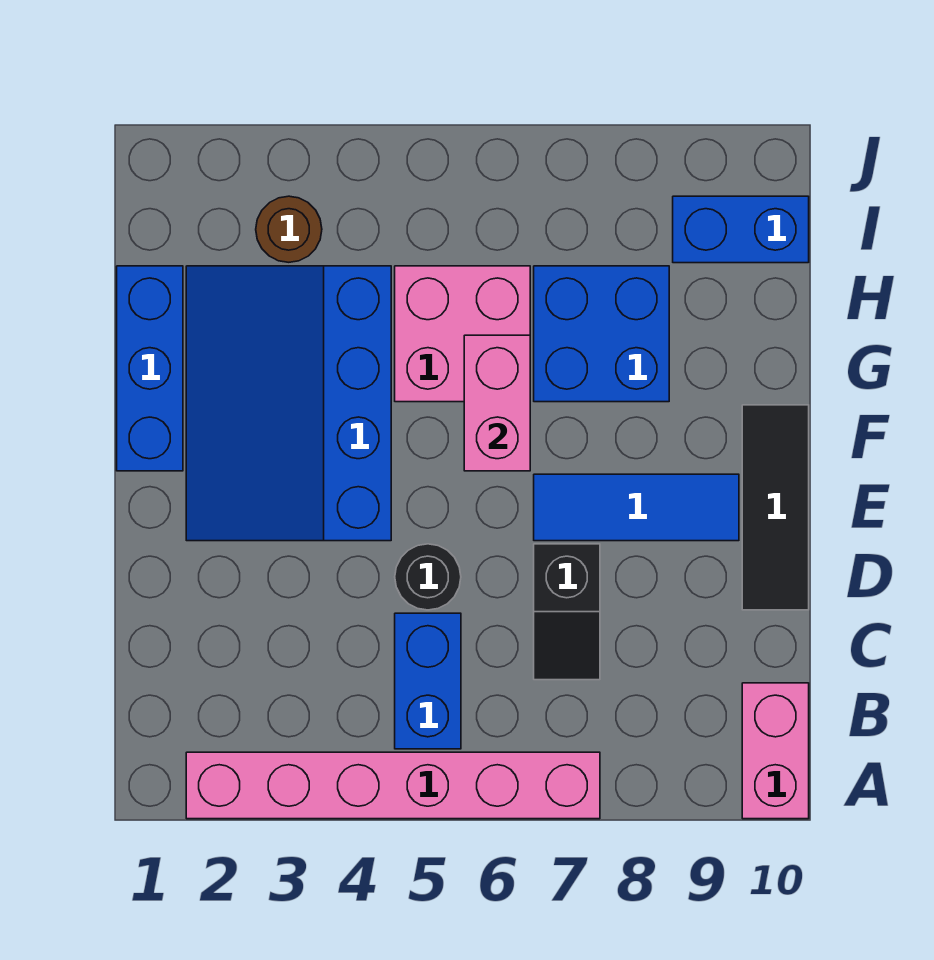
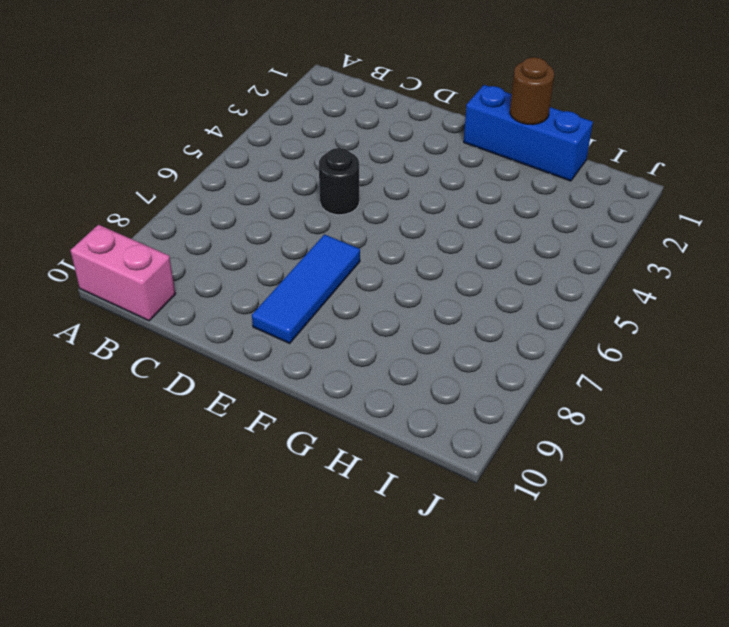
brown 1x1 round brick [510,57,554,125] -> brown 1x1 round brick moved to [256,196,322,262]
none -> pink 1x6 brick [186,752,600,819]
none -> blue 1x2 brick [395,613,461,749]
none -> black 1x2 slope [534,544,600,680]

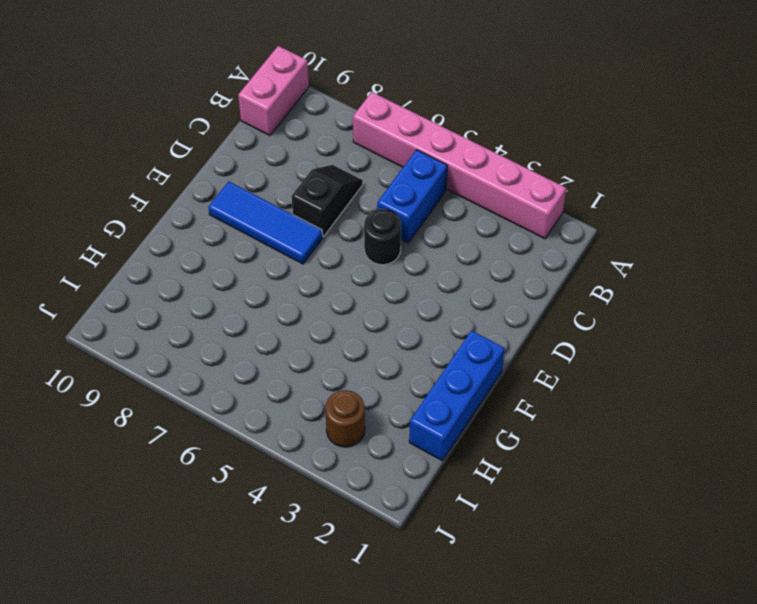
none -> black 1x3 tile [742,405,809,610]
none -> blue 3x4 slope [186,266,391,541]
none -> pink 2x2 brick [395,266,530,402]

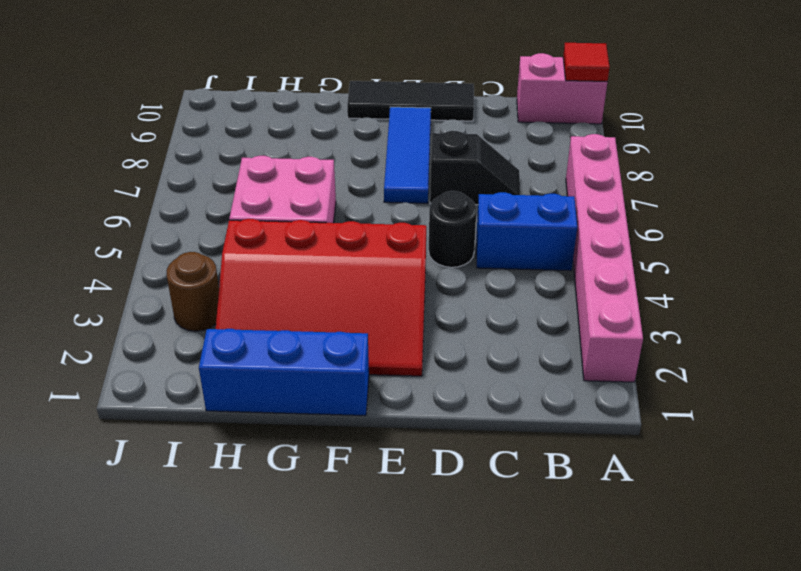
red 1x1 tile [563,43,610,81] -> none
red 3x4 slope [216,219,426,376] -> blue 3x4 slope [186,266,391,541]
none -> blue 2x2 brick [534,266,669,402]
none -> blue 1x2 brick [673,196,809,263]
none -> pink 1x2 brick [464,335,530,471]

